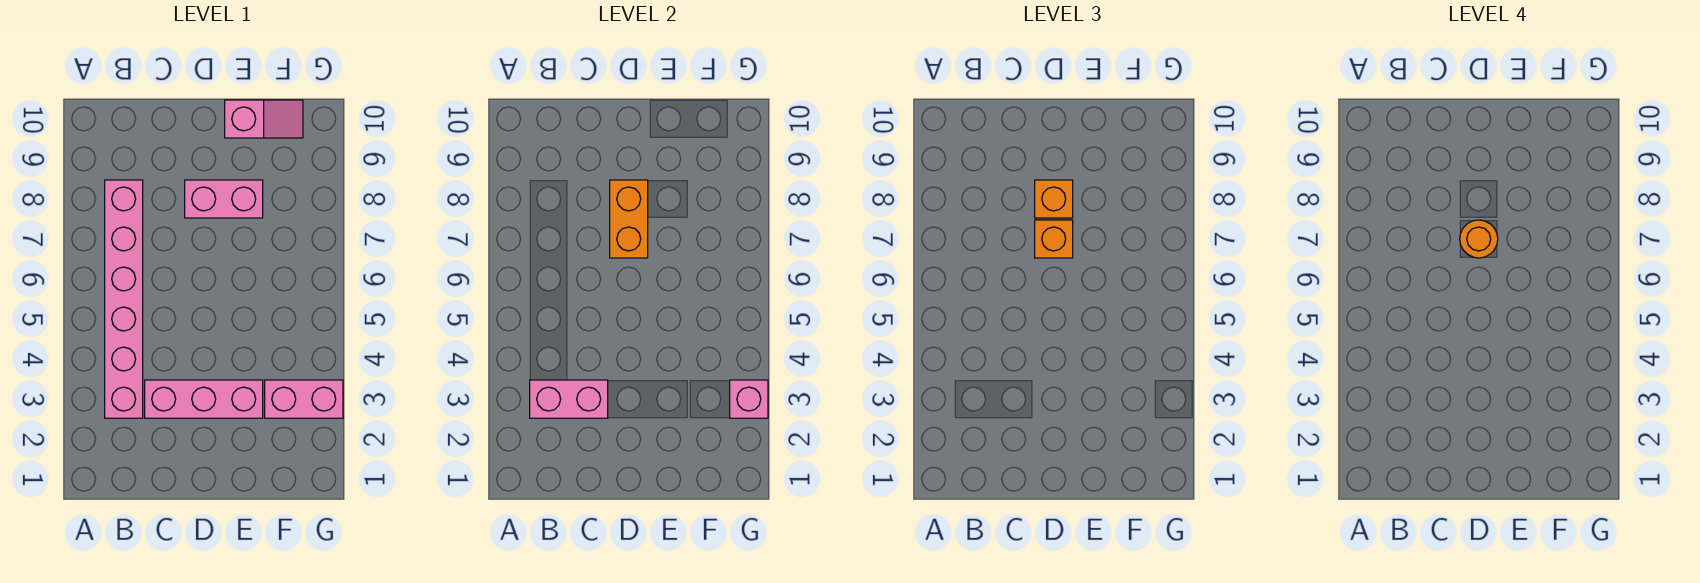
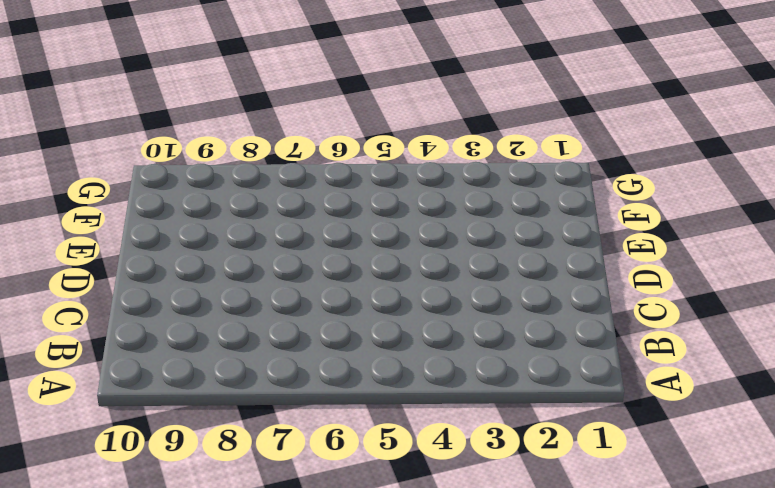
none -> pink 1x6 brick [105,180,143,418]
none -> pink 1x3 brick [145,380,263,418]

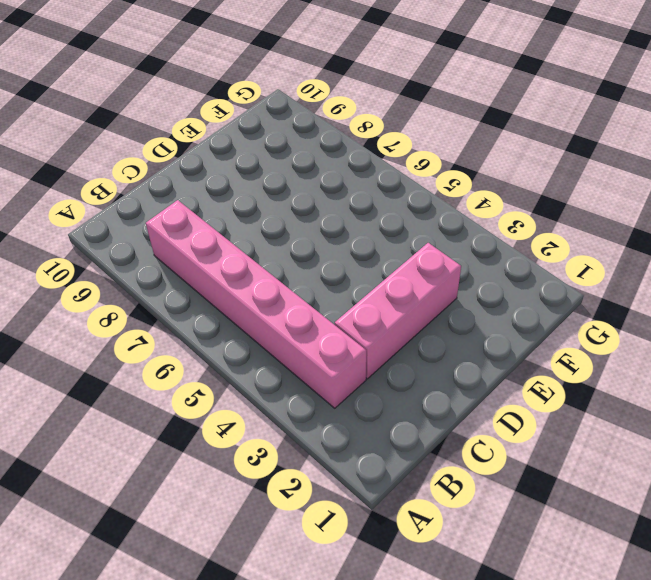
none -> pink 1x2 brick [185,180,263,218]
none -> pink 1x2 slope [225,100,303,138]

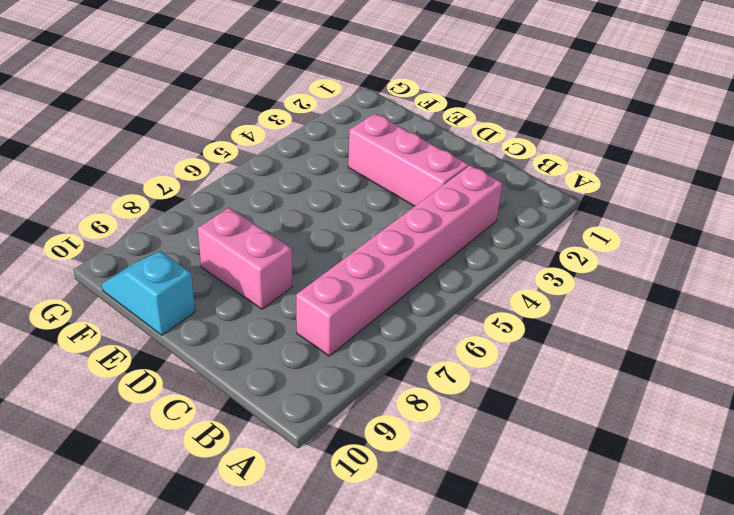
cyan 1x2 slope [102,251,195,335] -> pink 1x2 slope [225,100,303,138]
none -> pink 1x2 brick [265,380,343,418]
none -> pink 1x2 brick [530,380,608,418]

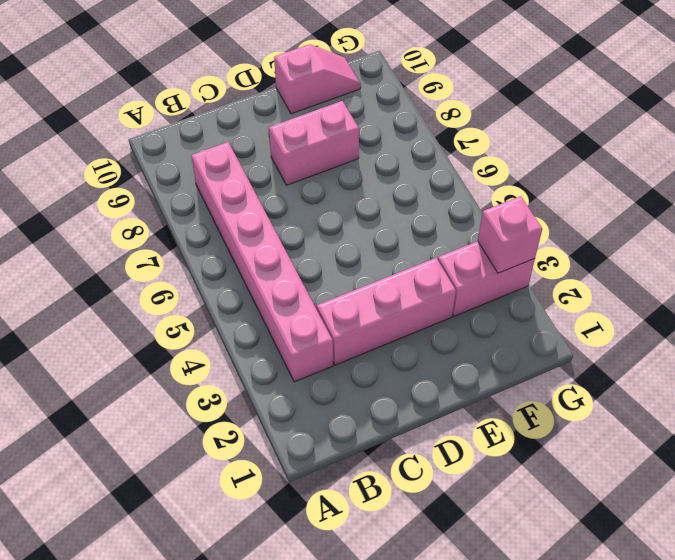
none -> pink 1x2 brick [530,380,608,418]
none -> orange 1x2 brick [610,180,648,258]

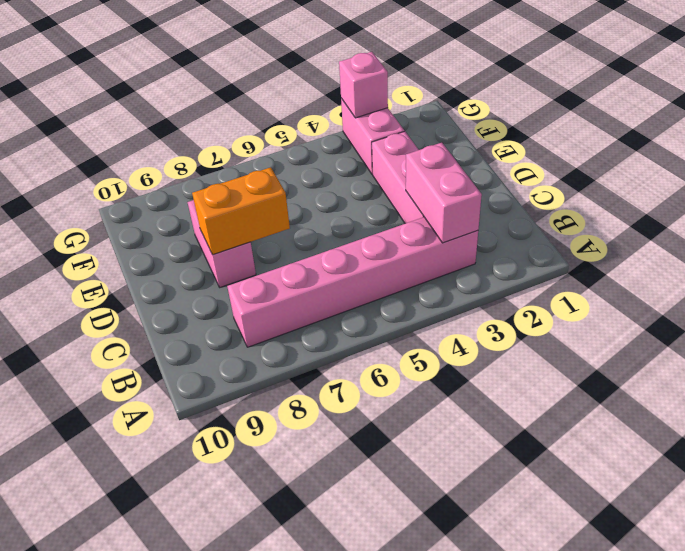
none -> pink 1x2 slope [225,100,303,138]
none -> orange 1x1 brick [1035,220,1073,258]

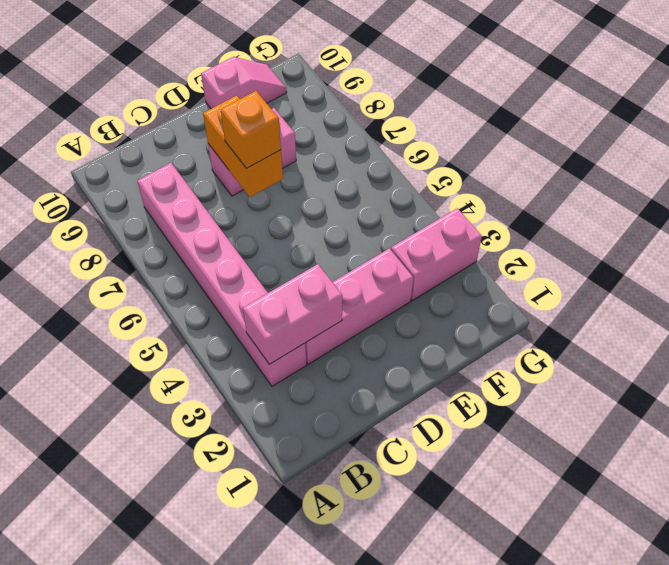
none -> pink 1x1 brick [730,380,768,418]
none -> orange 1x1 brick [1035,180,1073,218]

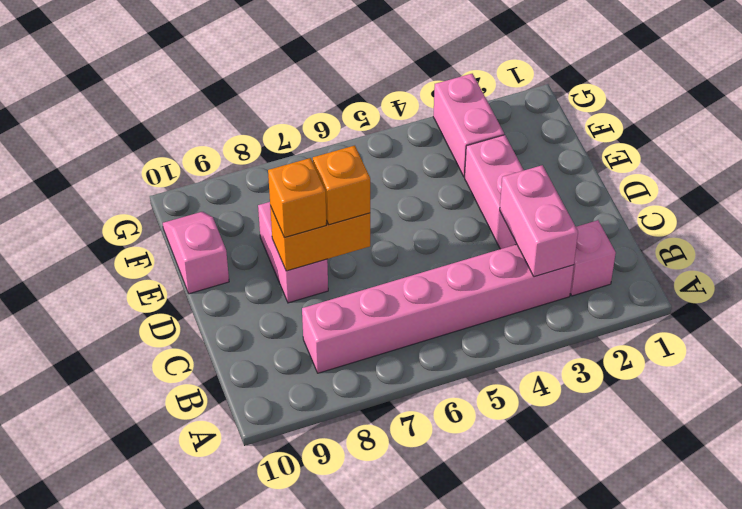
pink 1x1 brick [570,220,616,296] -> pink 1x1 brick moved to [730,380,768,418]
none -> orange 1x1 round brick [1460,220,1498,258]

